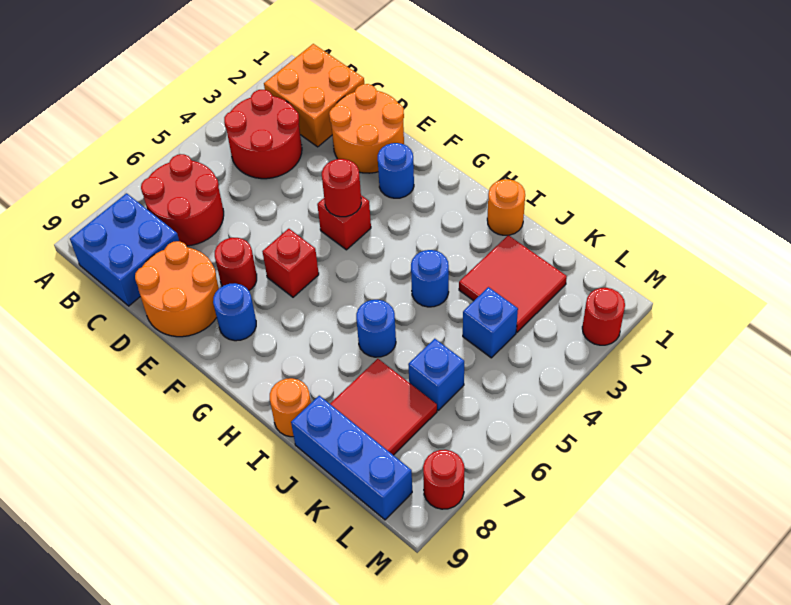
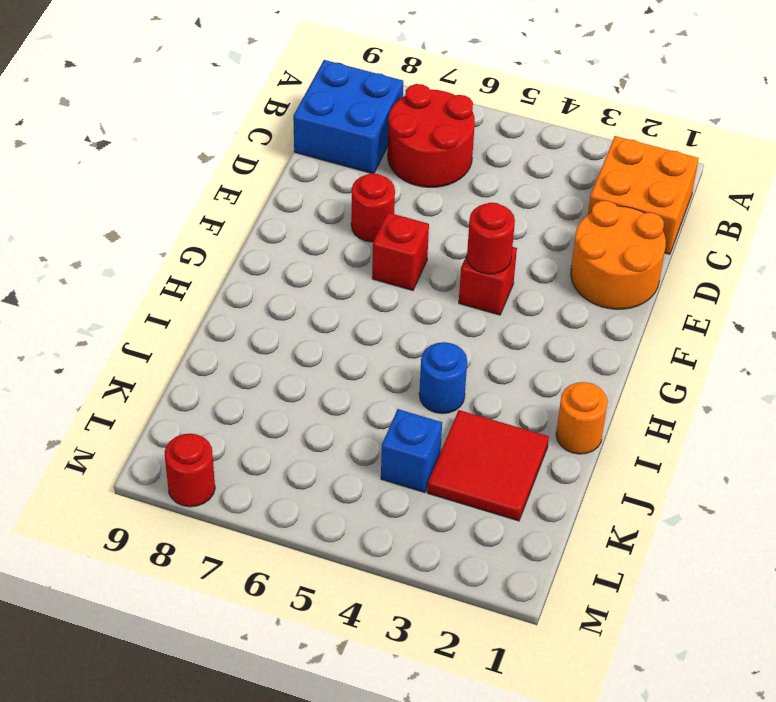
none -> red 2x2 round brick [224,90,302,179]
none -> orange 2x2 round brick [135,241,219,337]
none -> blue 1x1 round brick [378,143,414,198]

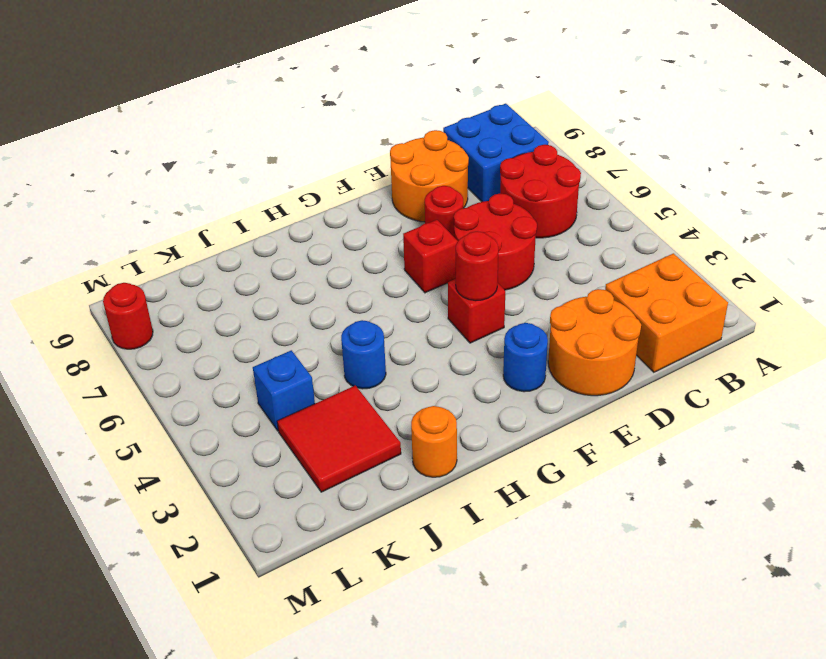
red 2x2 round brick [454,193,537,290] -> red 2x2 round brick moved to [224,90,302,179]
none -> blue 1x1 round brick [213,283,256,341]
none -> blue 1x1 round brick [356,300,396,357]
none -> orange 1x1 round brick [270,378,311,437]

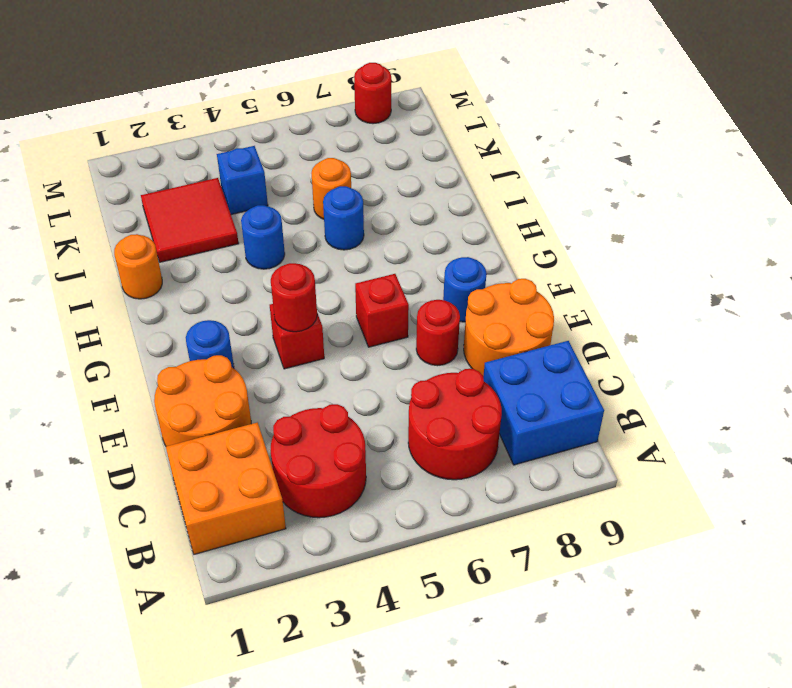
orange 1x1 round brick [311,158,351,219] -> orange 1x1 round brick moved to [270,378,311,437]
none -> red 2x2 tile [330,359,437,455]
none -> blue 1x3 brick [291,396,412,520]
none -> blue 1x1 brick [408,339,464,410]

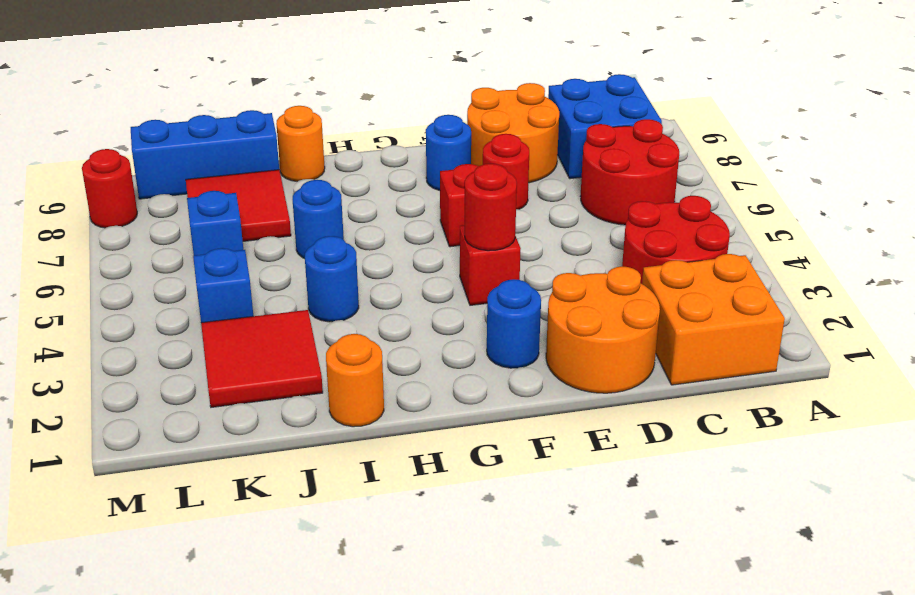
none -> red 1x1 round brick [582,288,625,345]

